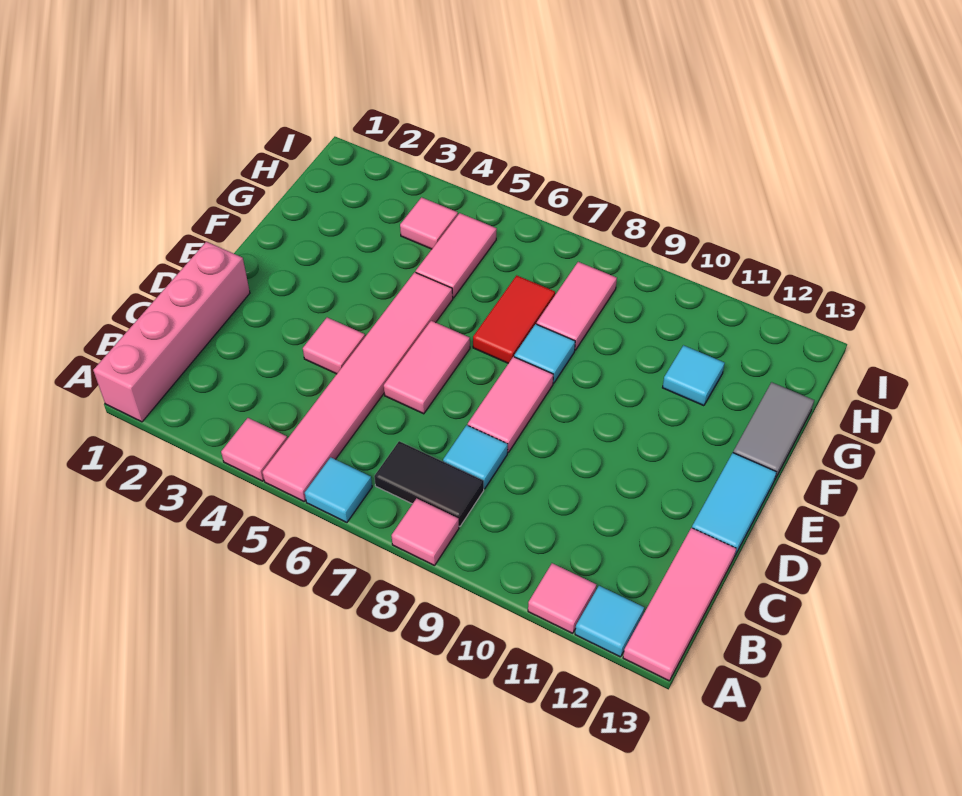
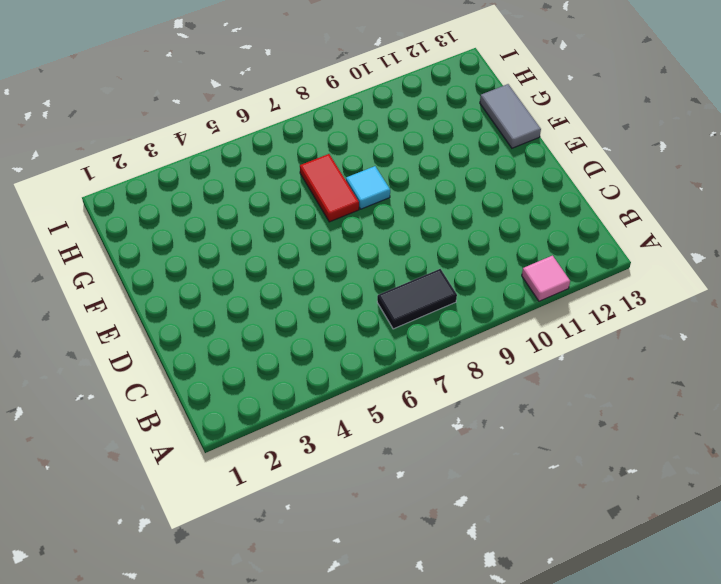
none -> pink 1x4 brick [93,242,250,422]
none -> pink 1x1 tile [221,418,287,481]
none -> pink 1x6 tile [263,272,453,501]

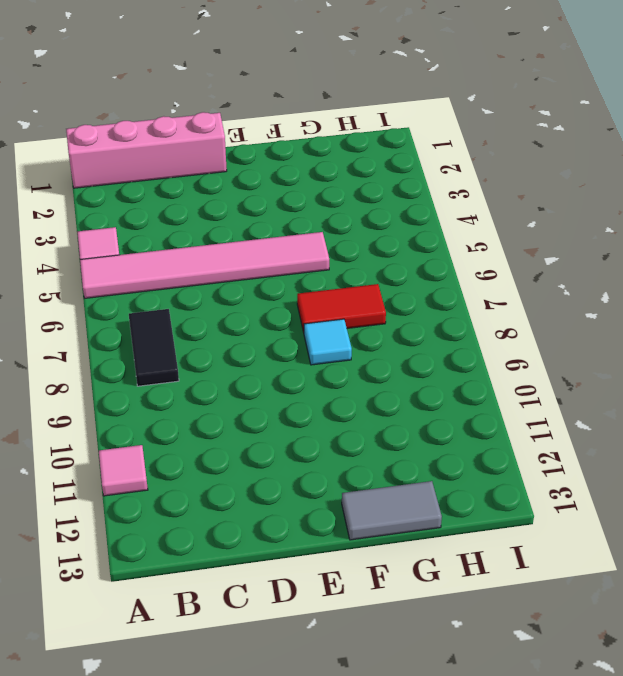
none -> cyan 1x1 tile [305,457,372,522]
none -> pink 1x1 tile [391,498,459,566]
none -> cyan 1x1 tile [575,586,644,657]

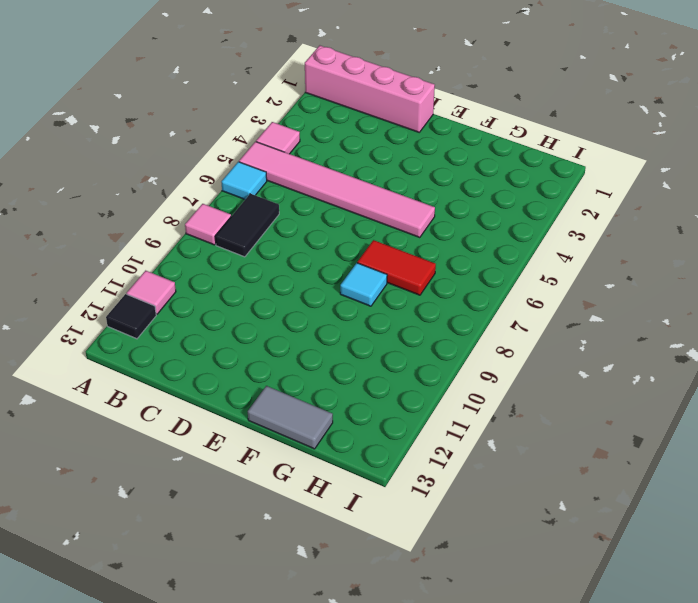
black 1x1 tile [106,294,156,339] -> cyan 1x1 tile [575,586,644,657]
none -> pink 1x3 tile [623,528,736,681]
none -> cyan 1x1 tile [443,425,508,489]
none -> pink 1x1 tile [303,318,365,374]

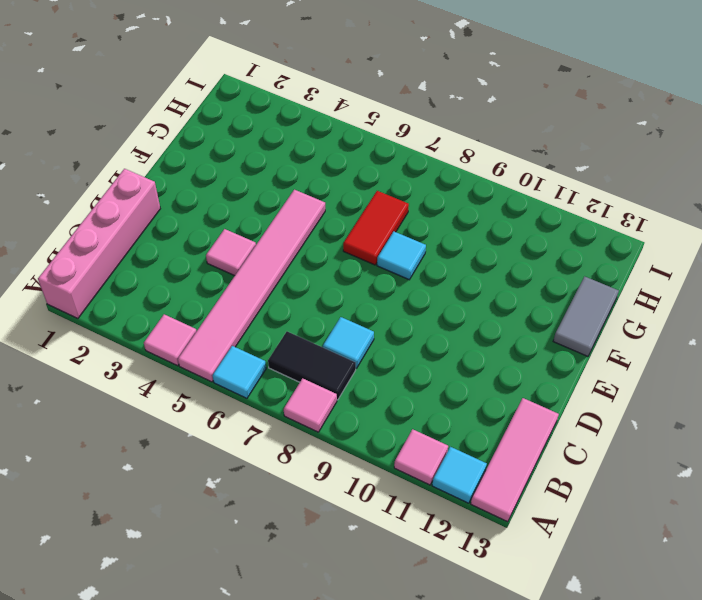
none -> pink 1x2 tile [384,321,470,414]
none -> pink 1x2 tile [468,357,553,453]
none -> cyan 1x2 tile [692,453,776,555]

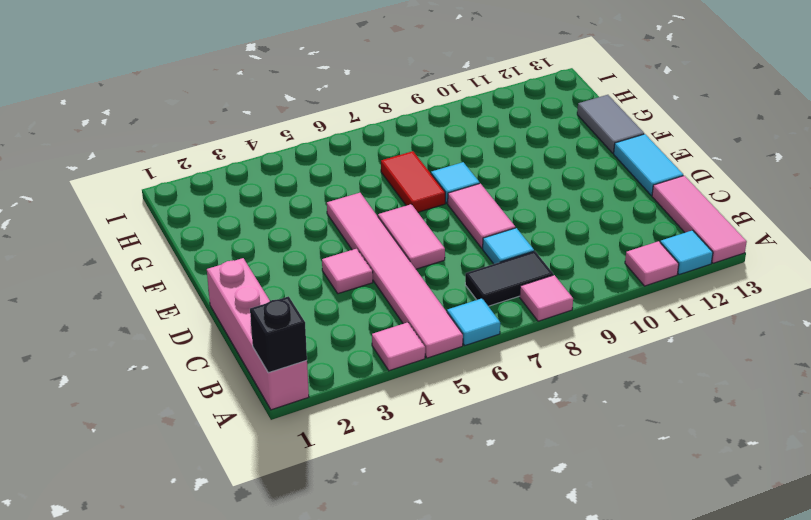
black 1x1 brick [250,296,307,373] -> none
none -> pink 1x2 tile [416,213,497,298]
none -> pink 1x2 tile [537,262,617,350]
none -> cyan 1x1 tile [663,345,725,406]

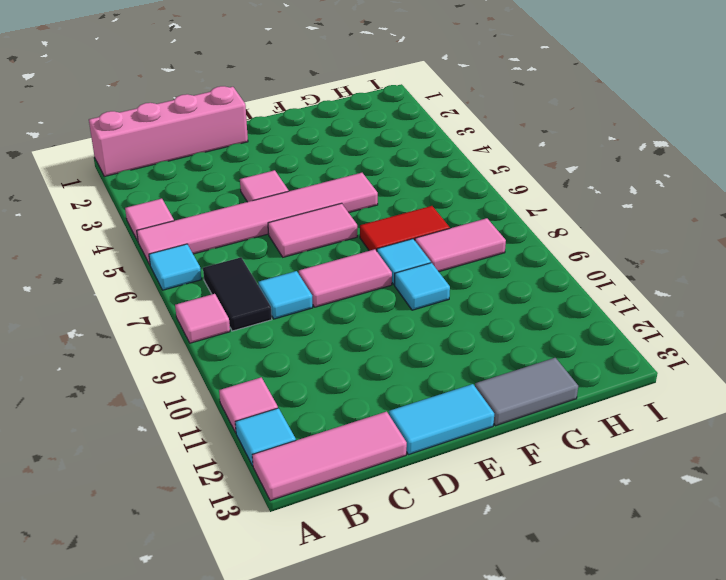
cyan 1x1 tile [395,263,450,310] -> cyan 1x1 tile moved to [663,345,725,406]
none -> pink 1x2 tile [416,213,497,298]
none -> pink 1x1 tile [400,197,458,249]

